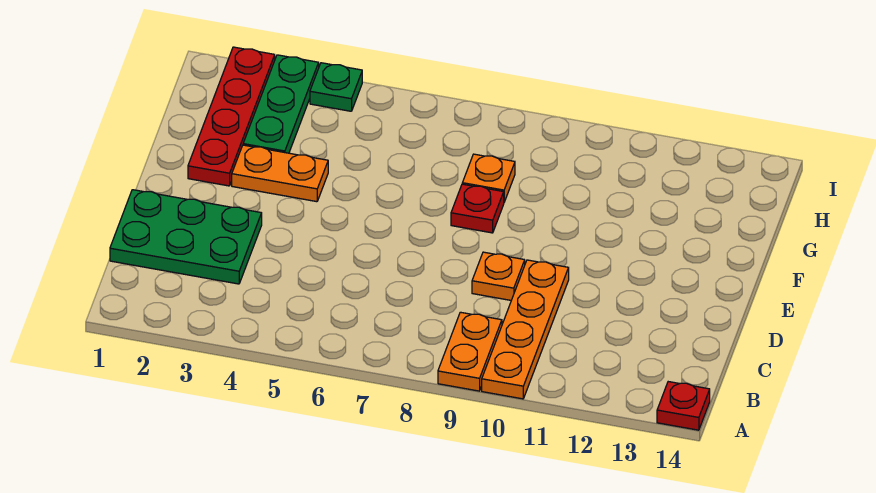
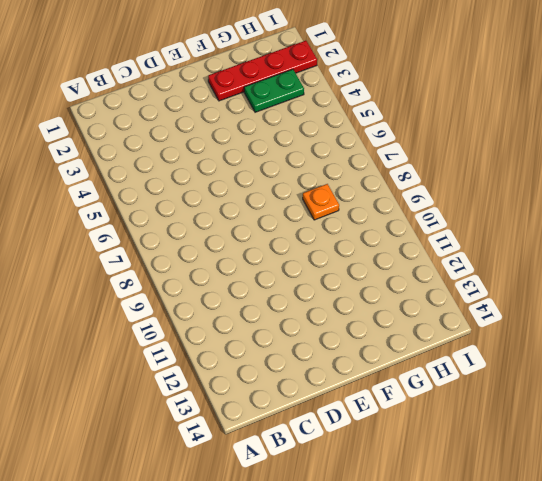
green 1x2 plate [244,69,304,112] -> green 1x3 plate [243,55,319,153]
none -> orange 1x2 plate [438,312,502,391]
none -> orange 1x4 plate [482,260,569,399]

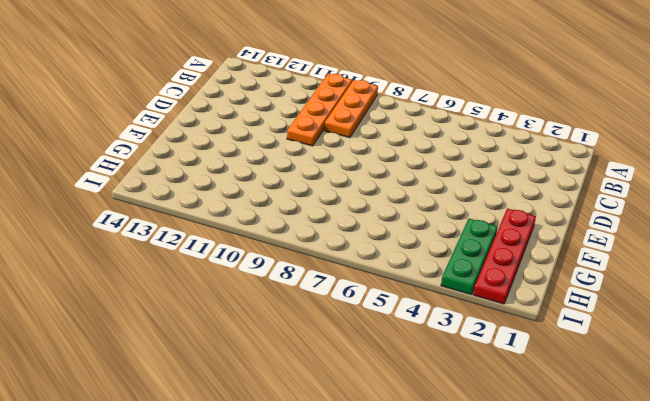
orange 1x3 plate [324,80,378,138] -> orange 1x2 plate [438,312,502,391]
none -> red 1x1 plate [657,382,710,430]
none -> green 2x3 plate [110,190,262,284]

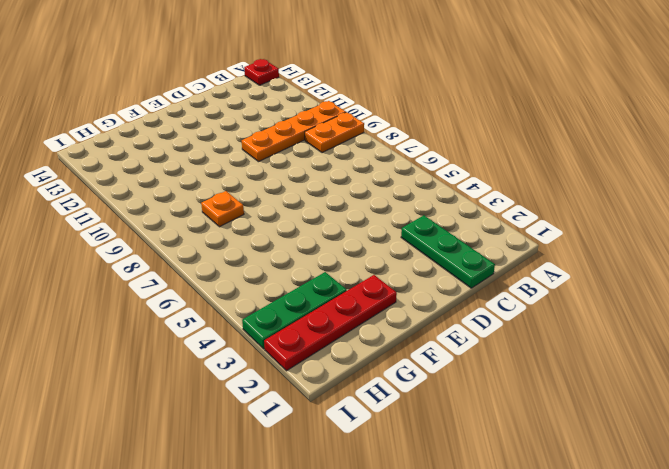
green 1x3 plate [401,215,495,288] -> green 2x3 plate [110,190,262,284]
none -> orange 1x1 plate [472,252,525,300]
none -> orange 1x2 plate [232,145,328,202]

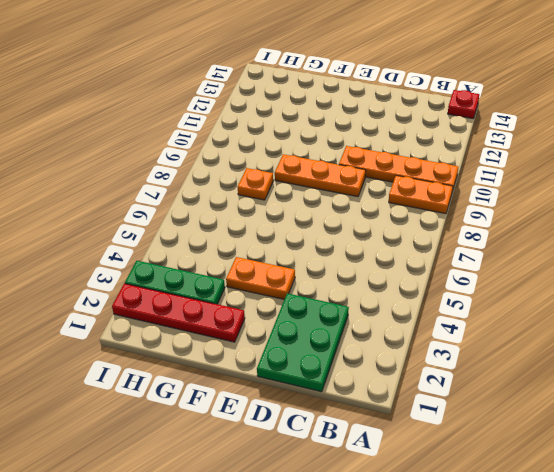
orange 1x3 plate [275,154,366,197] -> orange 1x1 plate [472,252,525,300]
orange 1x2 plate [226,257,295,299] -> orange 1x2 plate turned to [232,145,328,202]
none -> red 1x1 plate [451,184,504,233]
none -> green 1x1 plate [310,63,362,111]

